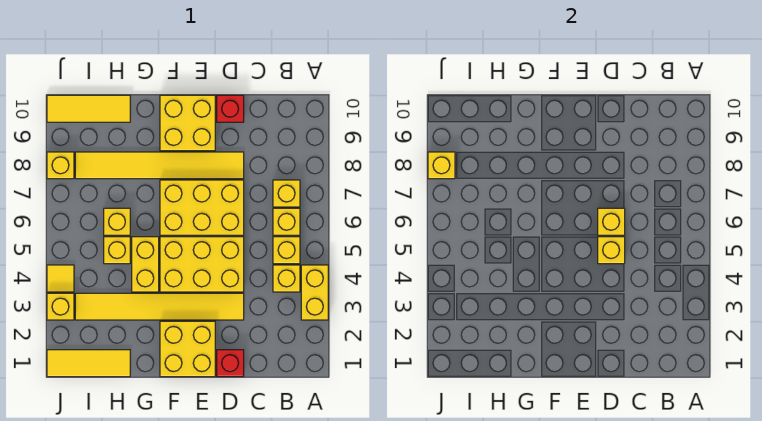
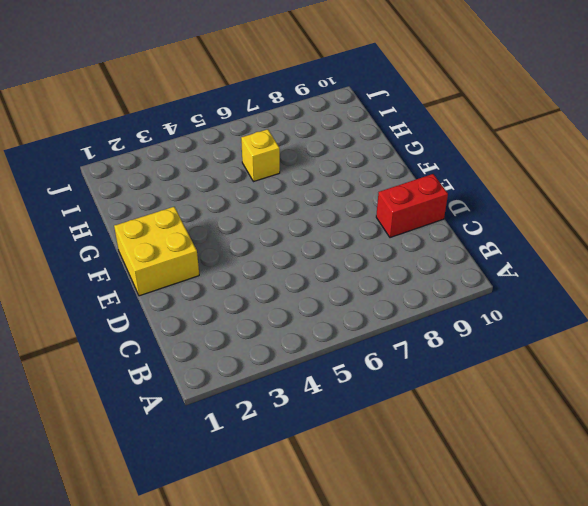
red 1x2 brick [376,174,448,238] -> red 1x1 brick [217,95,244,122]
none -> yellow 1x2 brick [301,265,328,320]
none -> yellow 1x1 brick [273,265,300,292]
none -> yellow 1x1 brick [273,237,300,264]

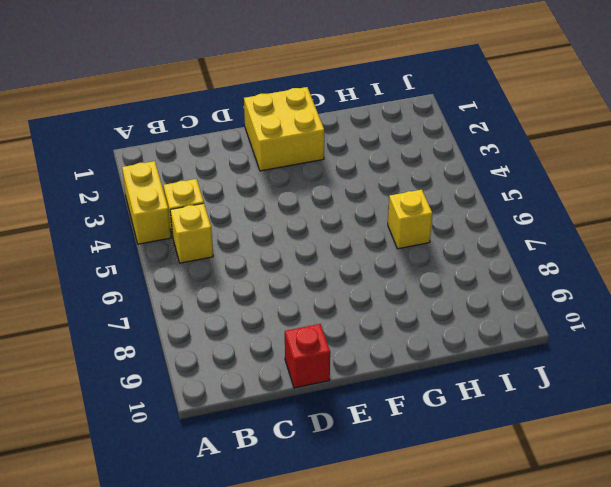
none -> yellow 1x1 brick [273,208,300,235]
none -> yellow 1x1 brick [273,180,300,207]
none -> red 1x1 brick [217,350,244,377]

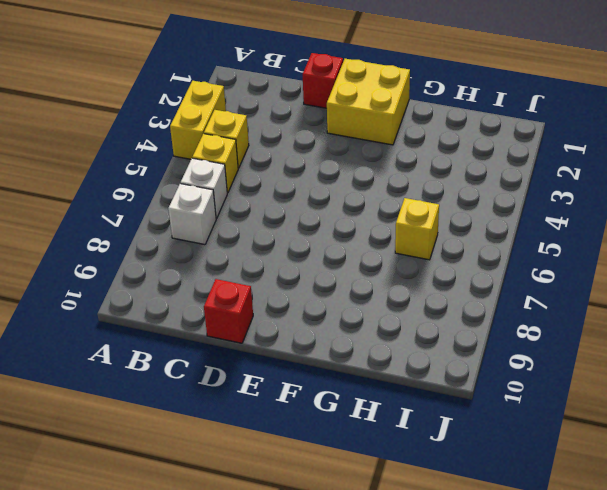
white 1x1 brick [181,158,227,218] -> yellow 1x1 brick [273,208,300,235]
white 1x1 brick [168,184,216,245] -> yellow 1x1 brick [273,180,300,207]
none -> yellow 1x6 tile [75,293,244,320]
none -> yellow 2x3 brick [160,237,244,292]
none -> yellow 2x3 brick [160,180,244,235]

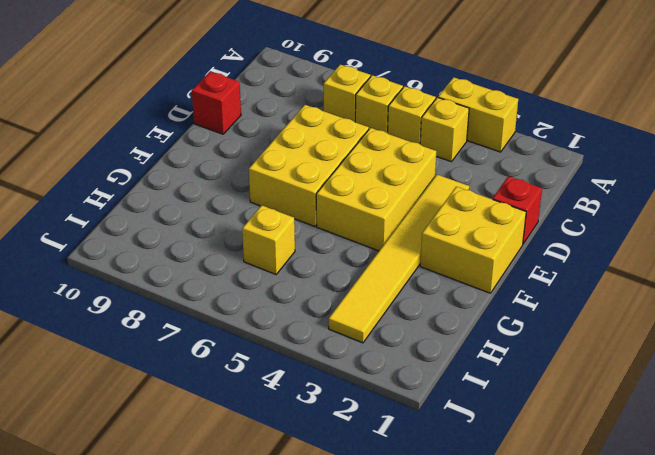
none -> yellow 1x6 tile [75,152,244,179]
none -> yellow 2x2 brick [160,95,215,151]
none -> yellow 1x2 brick [132,237,159,292]

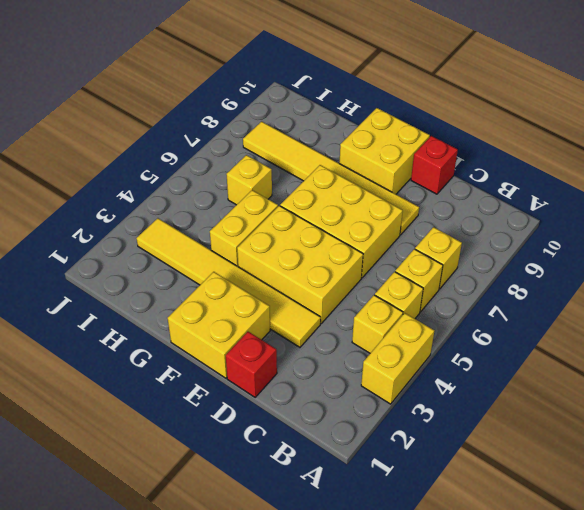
none -> yellow 1x3 tile [47,350,130,377]
none -> yellow 1x1 brick [104,237,130,264]
none -> yellow 1x3 tile [47,95,130,122]

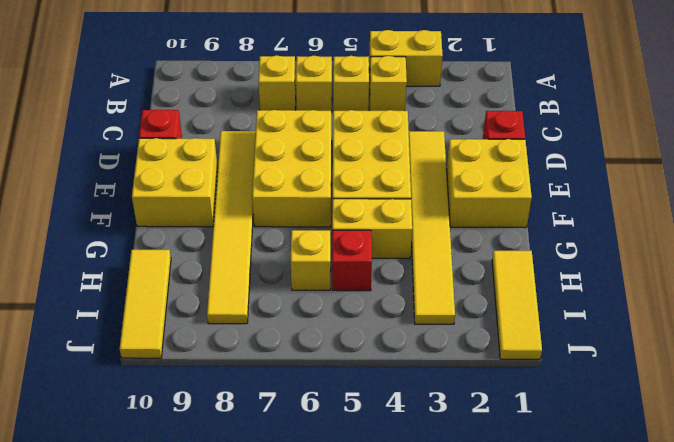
red 1x1 brick [332,230,372,291] -> yellow 1x1 brick [104,237,130,264]
none -> yellow 1x1 brick [47,293,74,320]
none -> yellow 1x1 tile [47,265,74,292]
none -> yellow 1x1 brick [47,152,74,179]

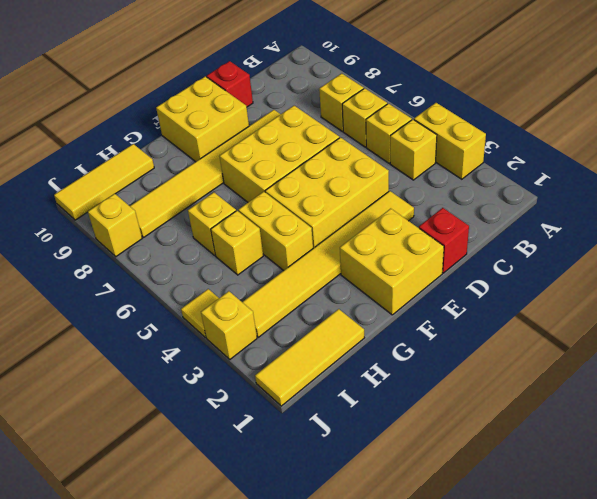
none -> yellow 1x1 brick [598,237,625,264]
none -> yellow 1x1 brick [598,208,625,235]
none -> yellow 1x1 brick [428,152,455,179]

